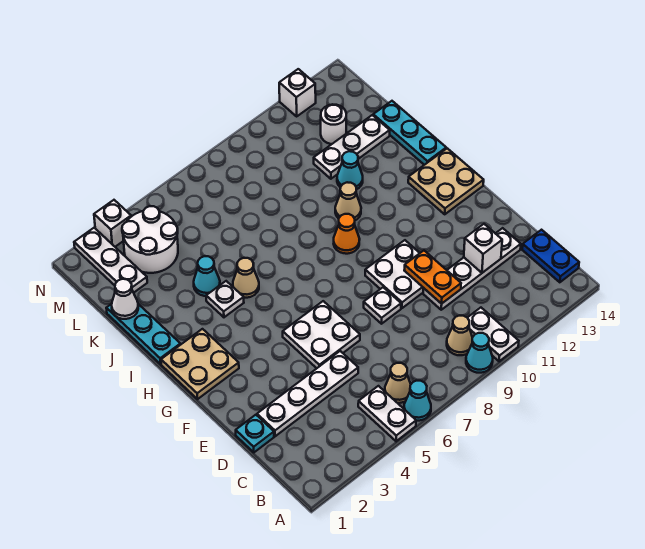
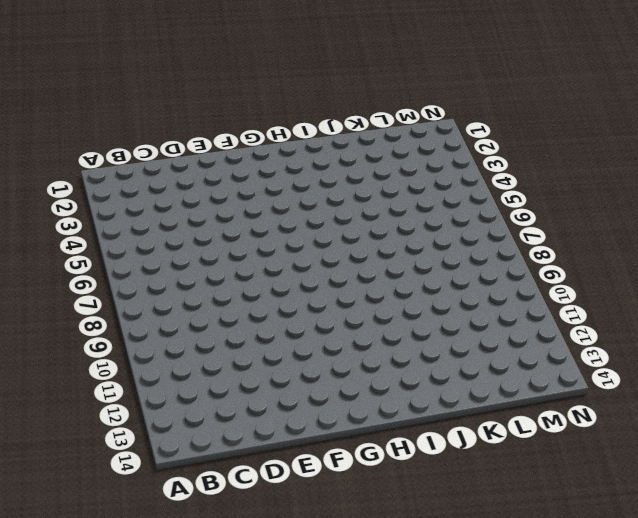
none -> white 1x2 plate [358,386,416,441]
none -> cyan 1x1 cone [404,381,431,421]
none -> cyan 1x1 cone [466,333,493,373]
none -> white 1x2 plate [468,308,519,361]

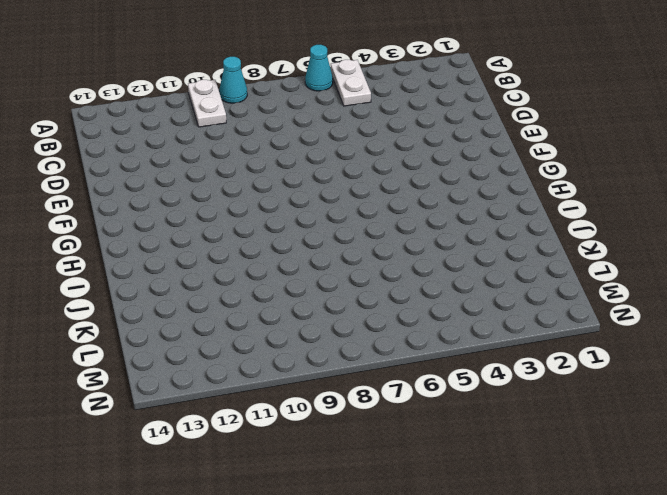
none -> tan 1x1 cone [385,363,411,403]
none -> tan 1x1 cone [447,315,472,355]
none -> blue 1x2 plate [522,230,579,282]
none -> cyan 1x1 plate [236,415,274,452]

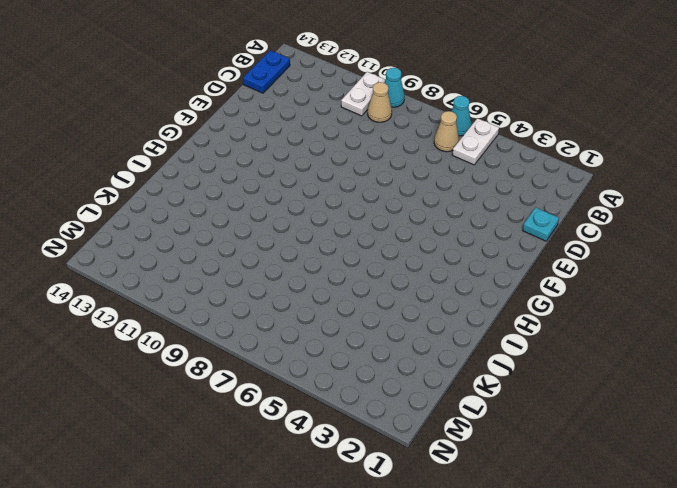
none -> white 1x4 plate [257,351,358,436]
none -> white 1x4 plate [423,228,521,310]
none -> white 2x2 plate [283,301,360,368]
none -> white 1x1 plate [364,287,401,324]

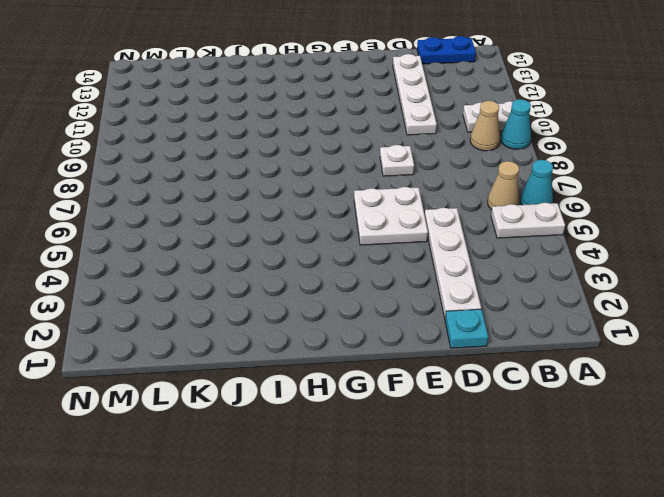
none -> white 2x2 plate [365,240,423,308]
none -> tan 2x2 plate [161,329,239,399]
none -> tan 2x2 plate [408,148,484,214]
none -> orange 1x1 cone [334,214,360,254]

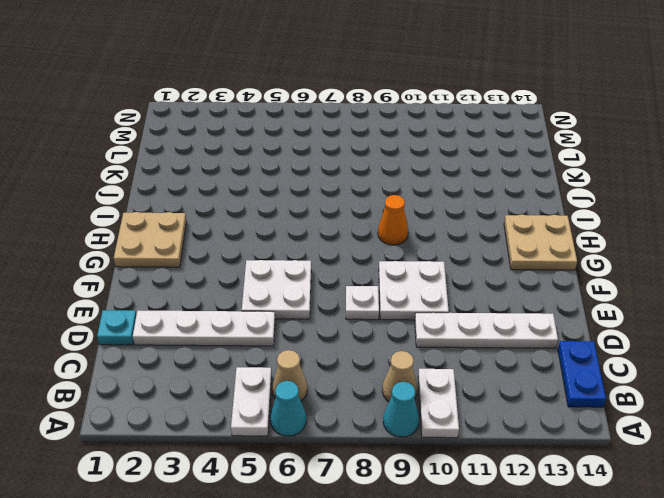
none -> cyan 1x3 plate [106,304,181,364]
none -> white 1x1 plate [206,281,244,317]
none -> tan 1x1 cone [233,258,259,298]
none -> tan 1x1 cone [335,182,361,220]

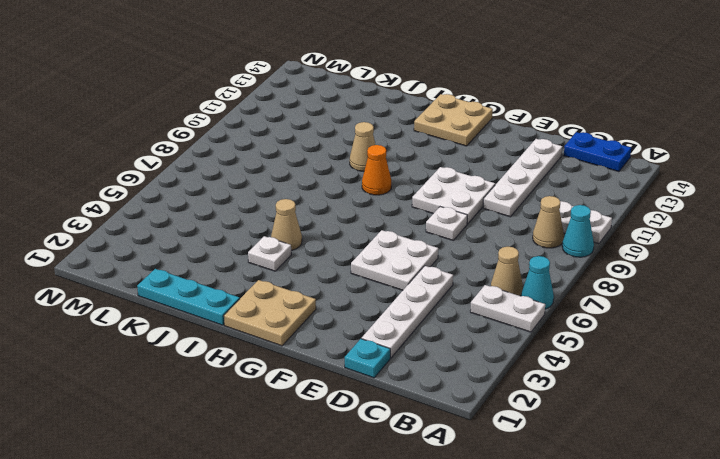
none -> cyan 1x3 plate [373,101,446,165]
none -> cyan 1x1 cone [194,256,220,296]
none -> cyan 1x1 cone [337,151,363,189]
none -> white 1x3 plate [314,115,390,179]

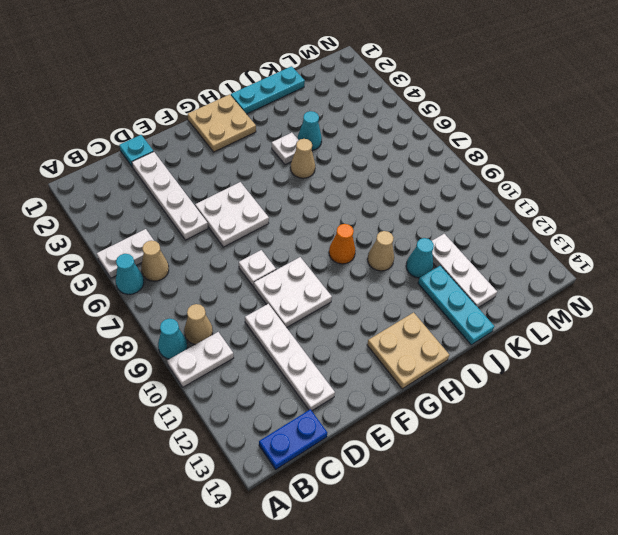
cyan 1x3 plate [418,265,494,345] -> cyan 1x3 plate turned to [373,101,446,165]
none -> white 1x3 plate [74,228,147,293]
none -> white 2x2 round brick [122,206,178,273]
none -> white 1x1 round brick [321,104,346,144]
none -> white 1x1 brick [94,200,131,247]

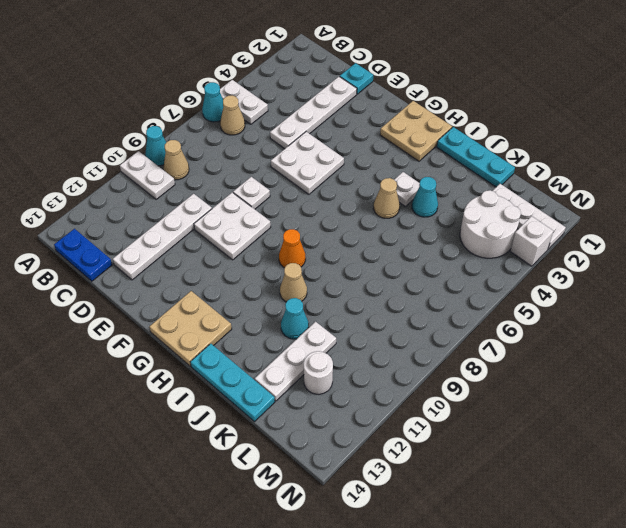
none -> white 1x1 brick [279,69,316,116]
none -> orange 1x2 plate [404,251,461,304]
none -> white 1x1 brick [464,224,502,273]
none -> white 1x1 cone [112,279,138,319]

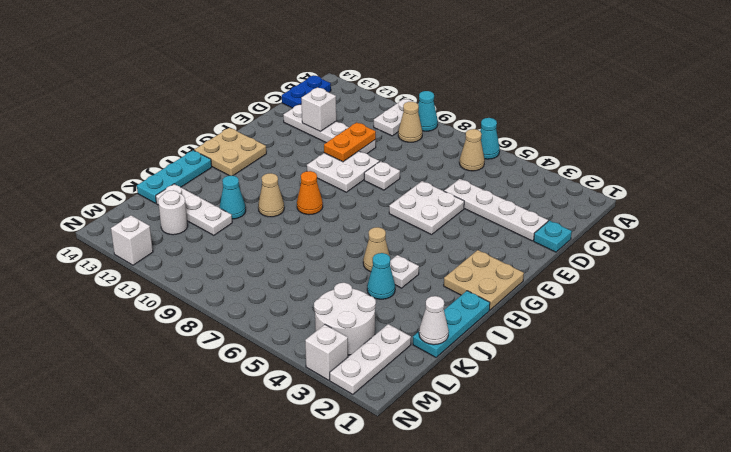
none -> white 1x2 plate [358,386,416,441]

